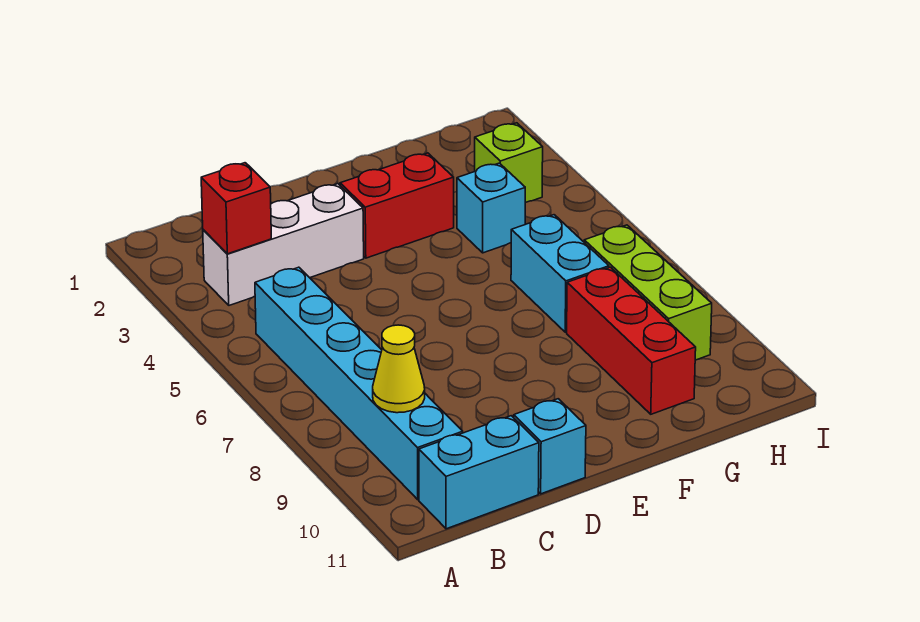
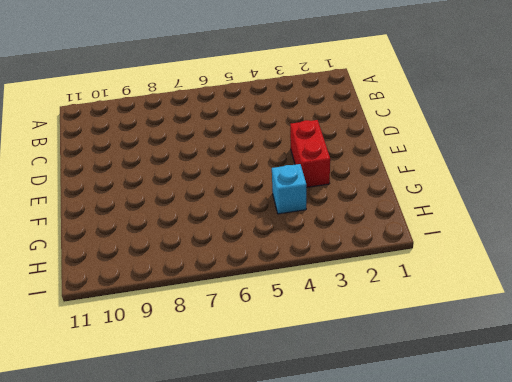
none -> white 1x3 brick [203,184,364,305]
none -> cyan 1x6 brick [255,267,463,500]
none -> cyan 1x2 brick [419,416,539,529]

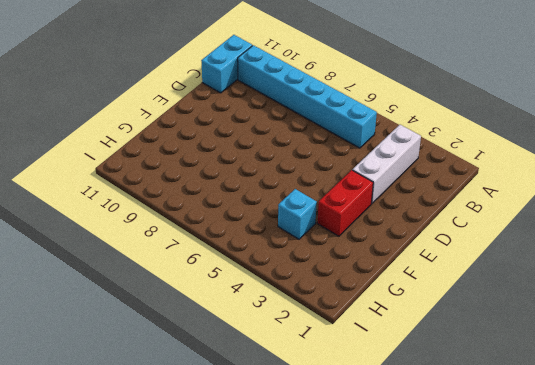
none -> cyan 1x1 brick [514,399,586,494]
none -> cyan 1x2 brick [511,215,609,332]
none -> red 1x3 brick [567,267,696,414]

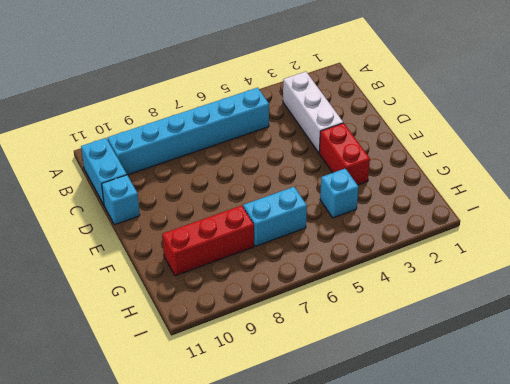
none -> lime 1x1 brick [475,123,543,203]
none -> lime 1x3 brick [584,225,712,360]
none -> red 1x1 brick [201,163,271,254]

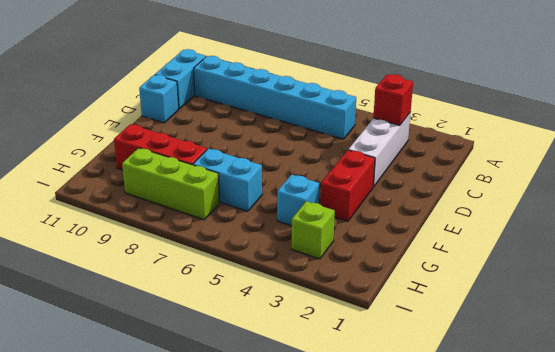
none -> yellow 1x1 cone [373,325,425,413]

